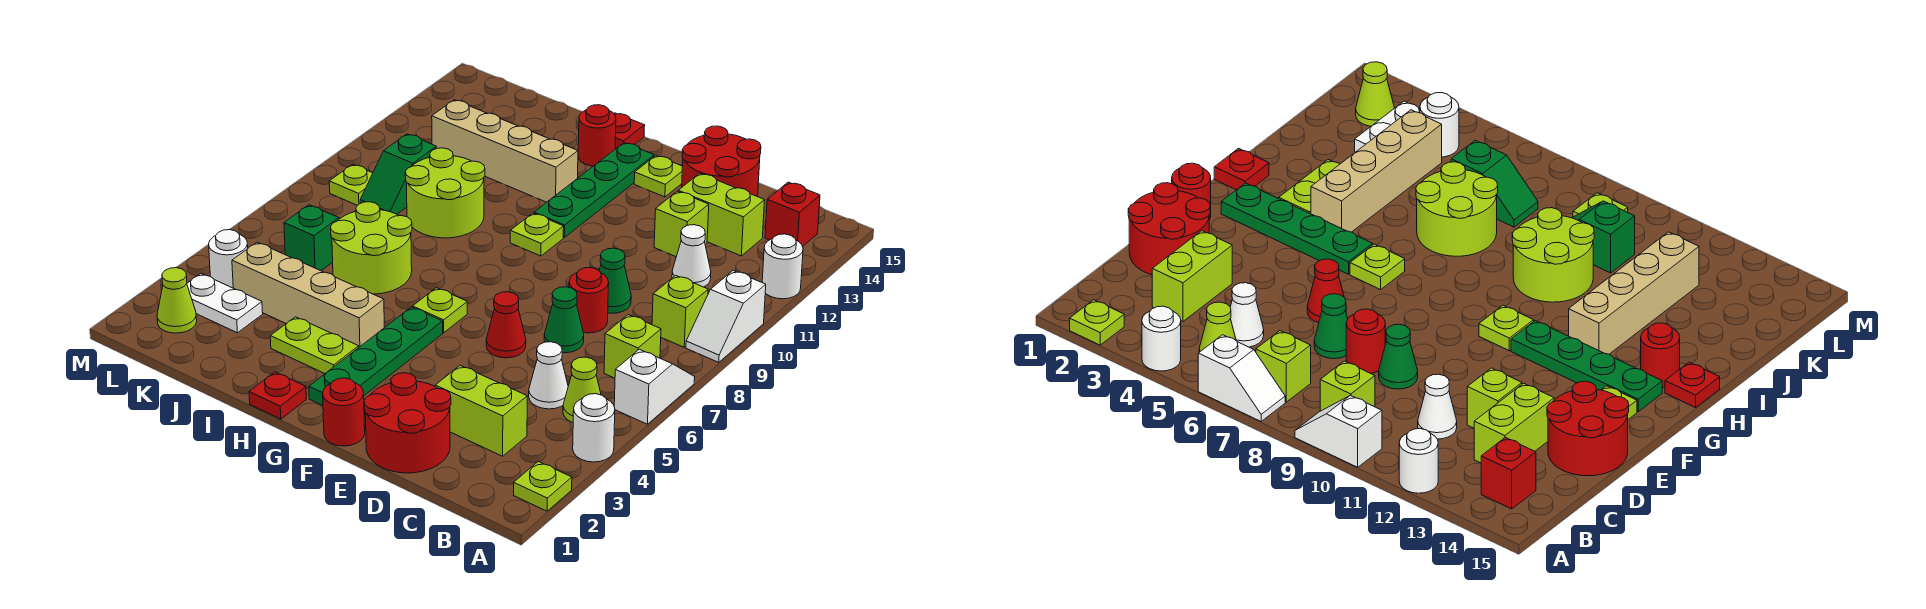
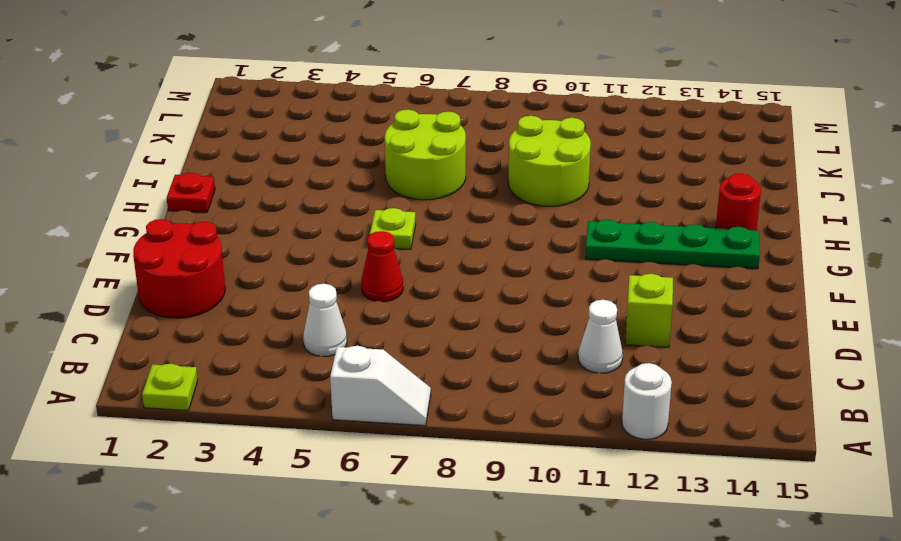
none -> white 1x1 round brick [573,394,615,462]
none -> white 1x2 slope [686,271,766,362]
none -> lime 1x1 cone [563,357,601,423]
none -> lime 1x1 brick [604,315,661,378]

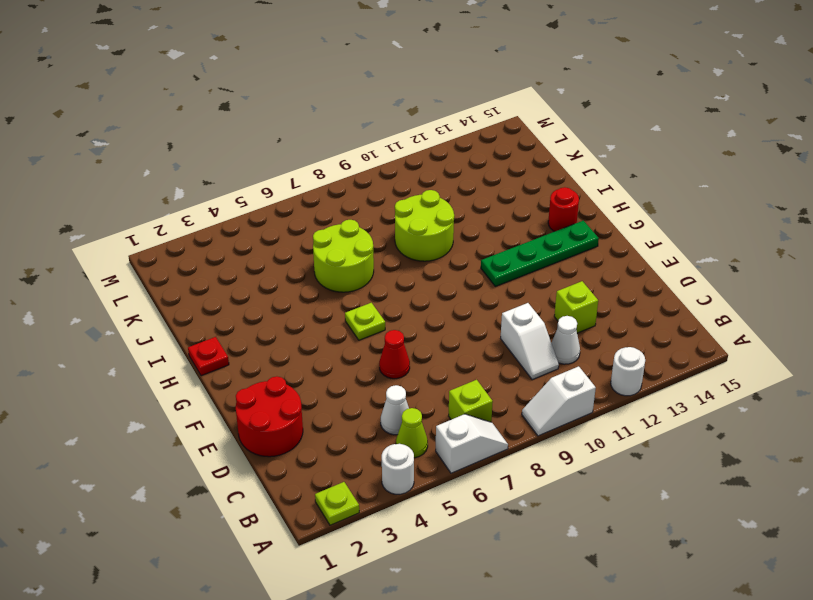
white 1x2 slope [501,303,559,380] -> none
none -> lime 1x1 brick [652,275,708,347]
none -> red 1x1 brick [765,182,820,246]
none -> lime 1x2 brick [435,365,527,456]
none -> lime 1x2 brick [678,173,765,256]

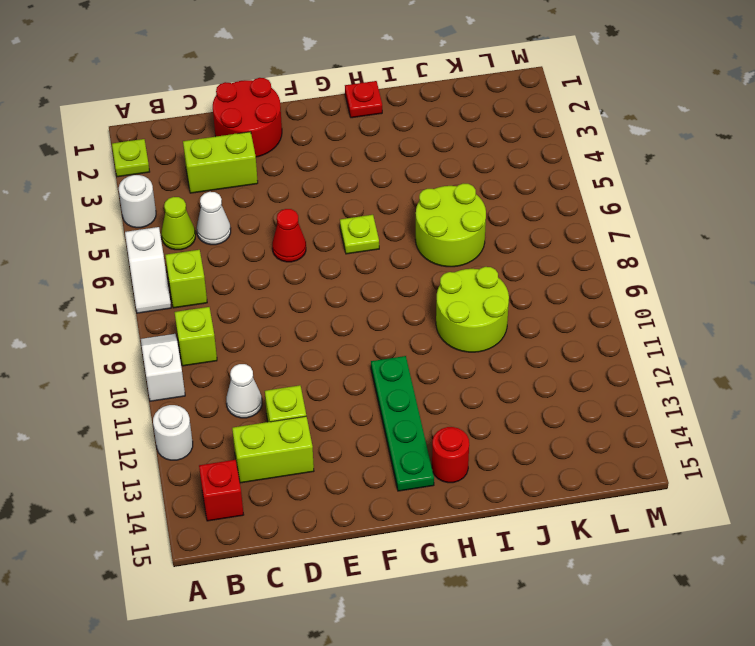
none -> green 1x1 cone [544,287,584,353]
none -> red 1x1 round brick [569,268,609,333]
none -> green 1x1 cone [599,248,631,313]
none -> red 2x2 round brick [682,126,761,197]

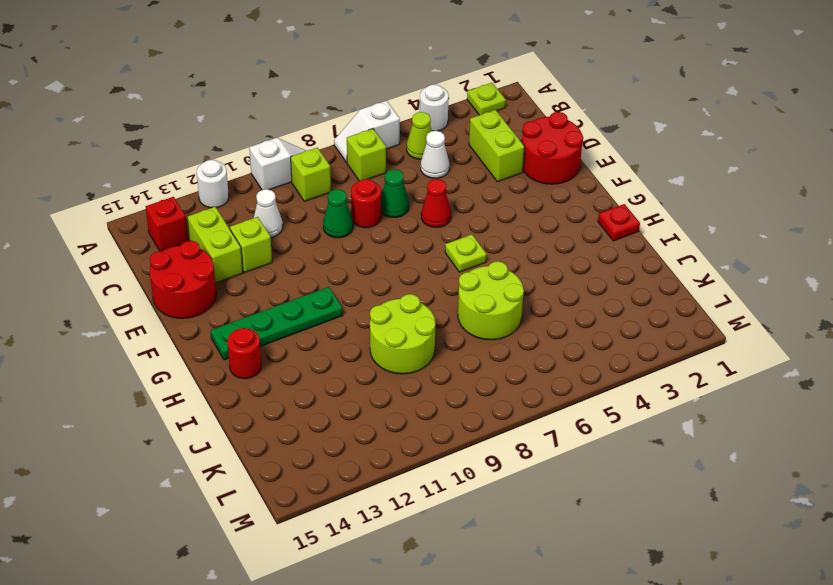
none -> red 1x1 round brick [323,378,365,446]
none -> lime 1x1 plate [634,156,682,197]
none -> green 1x4 plate [309,307,443,405]
none -> lime 1x1 plate [510,213,564,256]

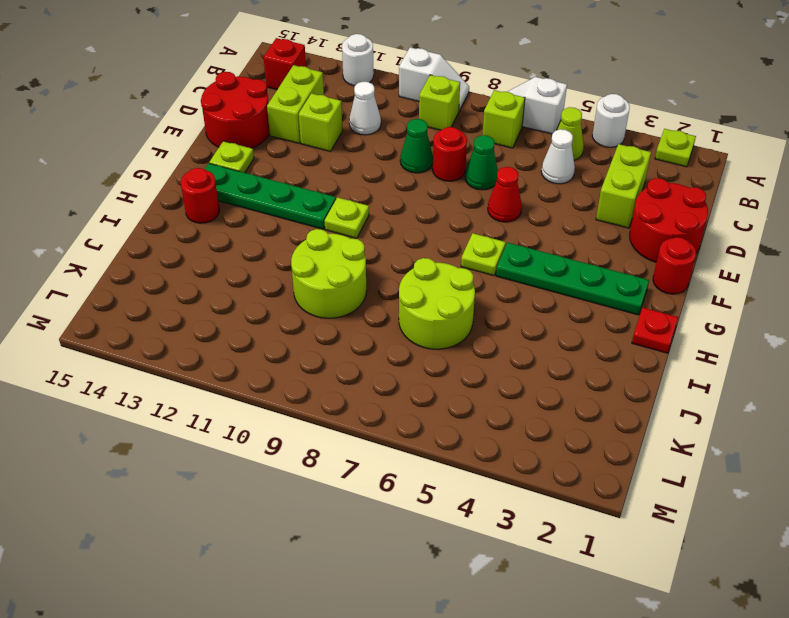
none -> lime 1x2 plate [270,317,359,373]
none -> tan 1x4 brick [232,242,384,347]
none -> tan 1x4 brick [432,100,578,202]
none -> red 1x1 plate [614,113,645,149]

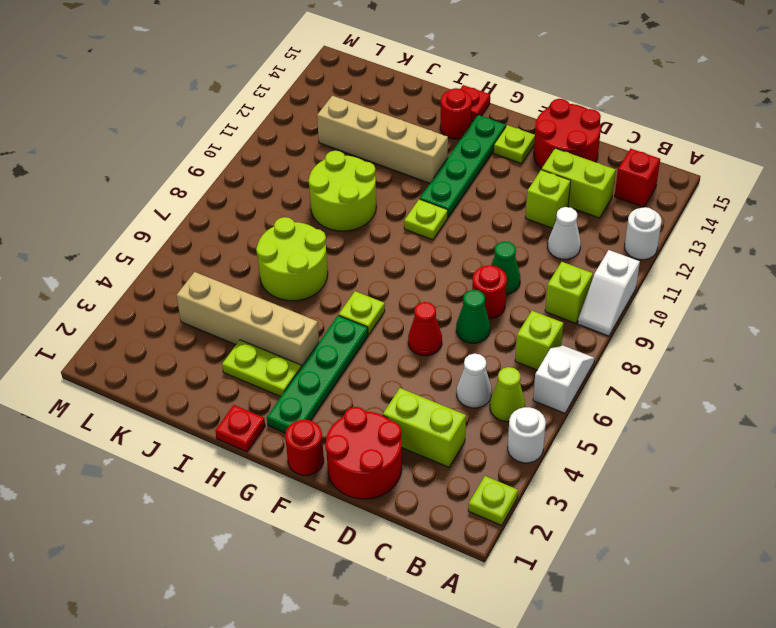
none -> white 1x2 plate [187,274,263,333]
none -> green 1x2 slope [284,205,340,271]
none -> green 1x2 slope [360,134,436,214]
none -> lime 1x1 cone [157,268,197,333]

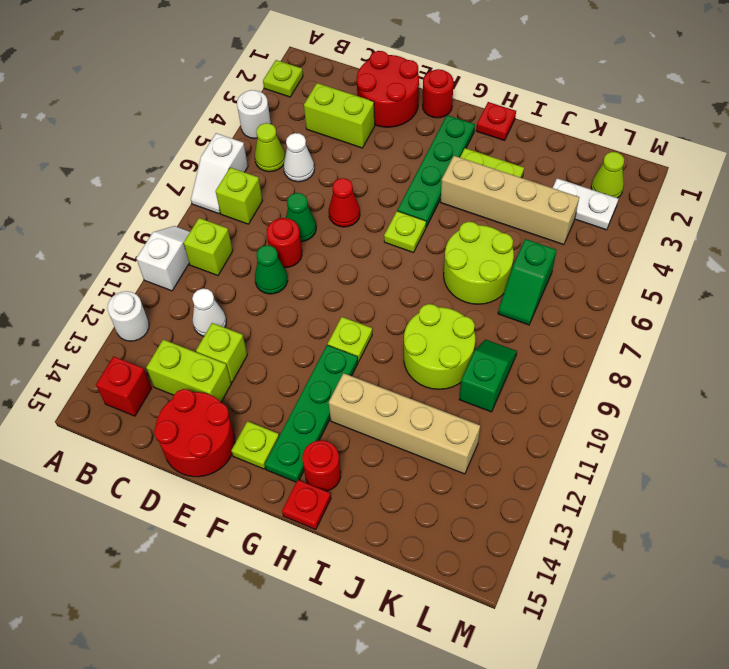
none -> white 1x1 round brick [209,230,248,288]
none -> lime 1x1 plate [329,164,373,206]

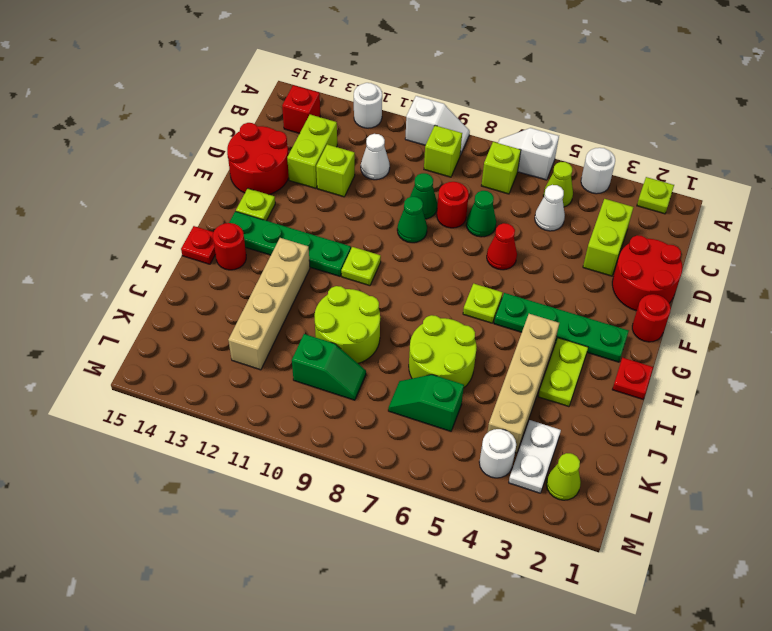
green 1x1 cone [397,197,427,243] -> none
none -> lime 1x1 plate [329,164,373,206]

